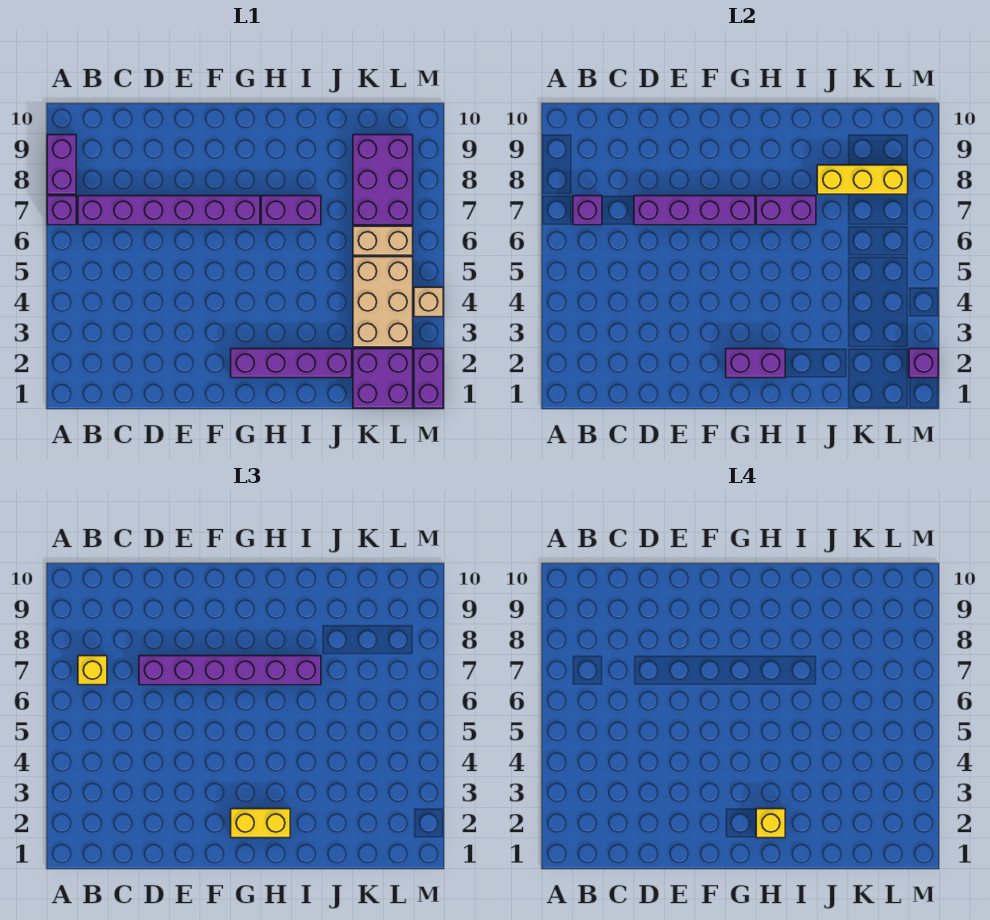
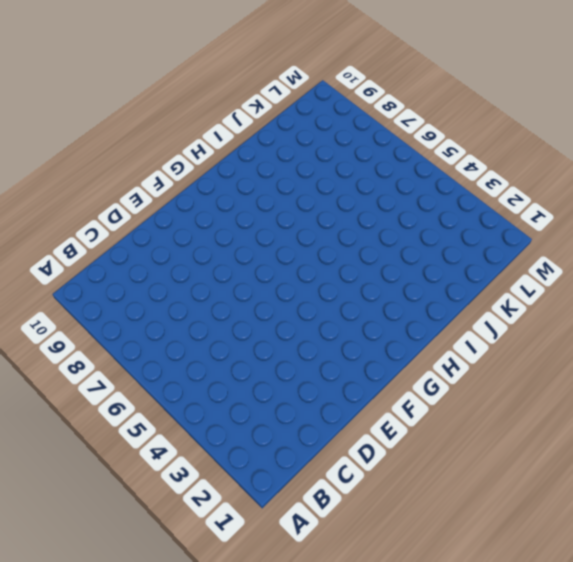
none -> purple 1x1 brick [47,196,76,225]
none -> purple 1x2 brick [47,135,76,194]
none -> purple 1x6 brick [78,196,260,225]

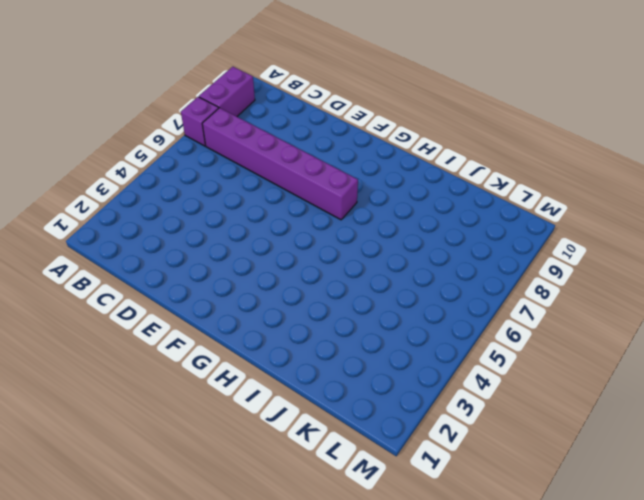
none -> purple 1x4 brick [231,349,352,378]
none -> purple 1x2 brick [261,196,321,225]
none -> purple 2x2 brick [353,349,413,408]

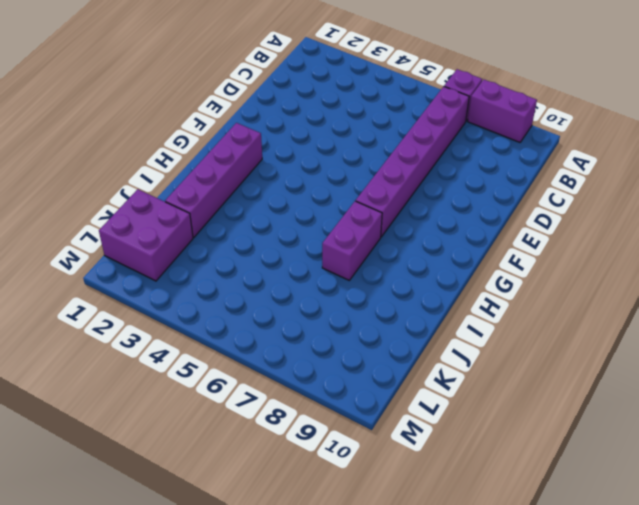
none -> tan 2x3 brick [353,257,413,347]
none -> tan 1x2 brick [353,226,413,255]
none -> purple 2x3 brick [353,135,413,225]

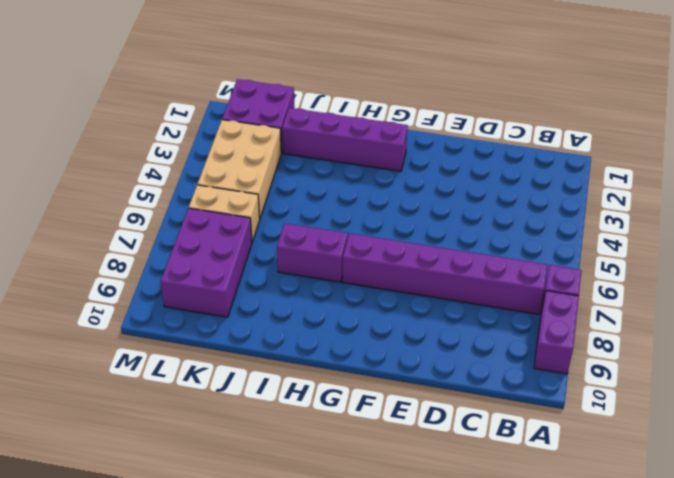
none -> purple 1x2 brick [414,349,443,408]
none -> tan 1x1 brick [414,287,443,317]
none -> purple 1x1 brick [573,196,602,225]

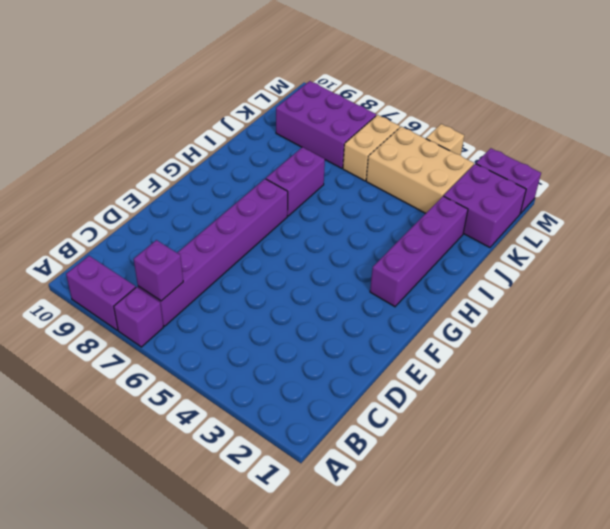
none -> purple 1x4 brick [634,196,755,225]
none -> purple 1x2 brick [726,349,785,378]
none -> purple 1x2 brick [756,196,816,225]

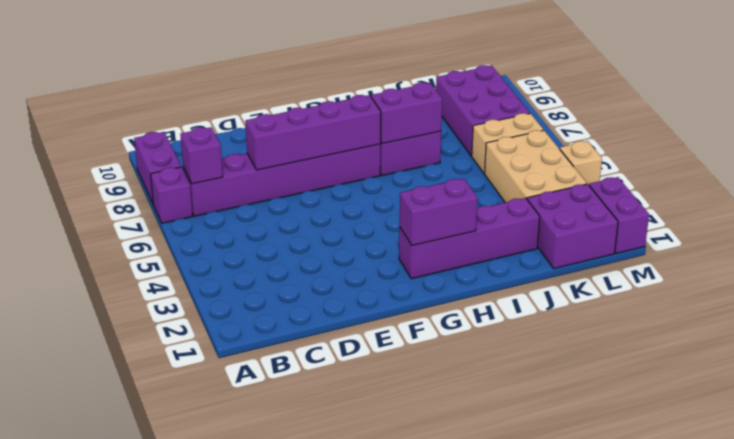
none -> yellow 1x3 brick [817,165,908,194]
none -> purple 1x1 brick [909,349,938,378]
none -> yellow 1x1 brick [78,656,107,685]

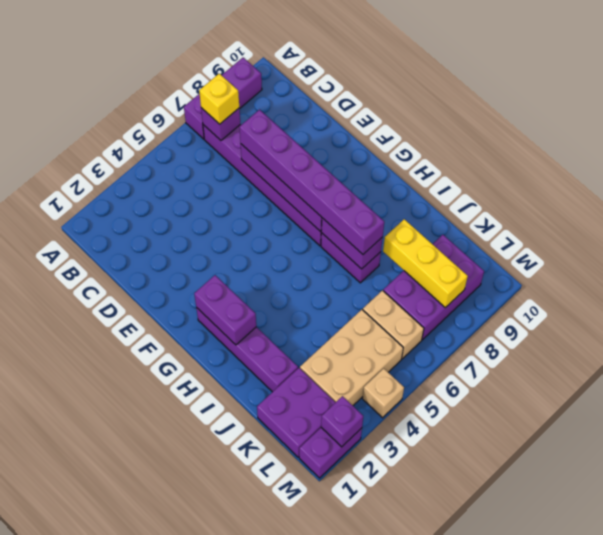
none -> yellow 1x2 brick [231,809,290,838]
none -> yellow 1x1 brick [756,809,785,838]

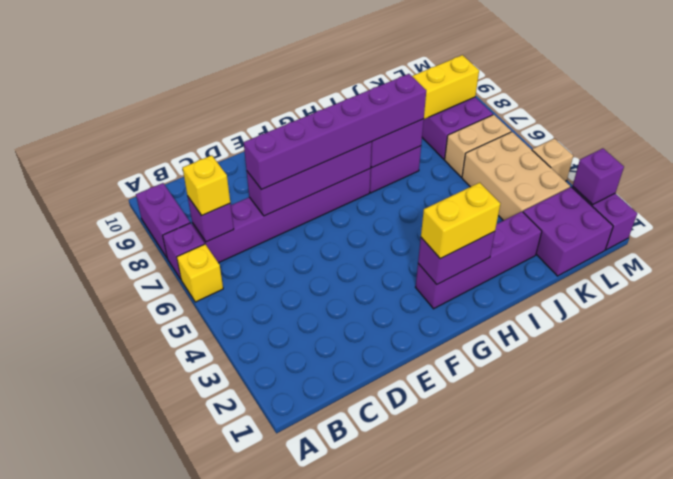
yellow 1x1 brick [177,244,223,302] -> yellow 1x1 brick moved to [756,809,785,838]

